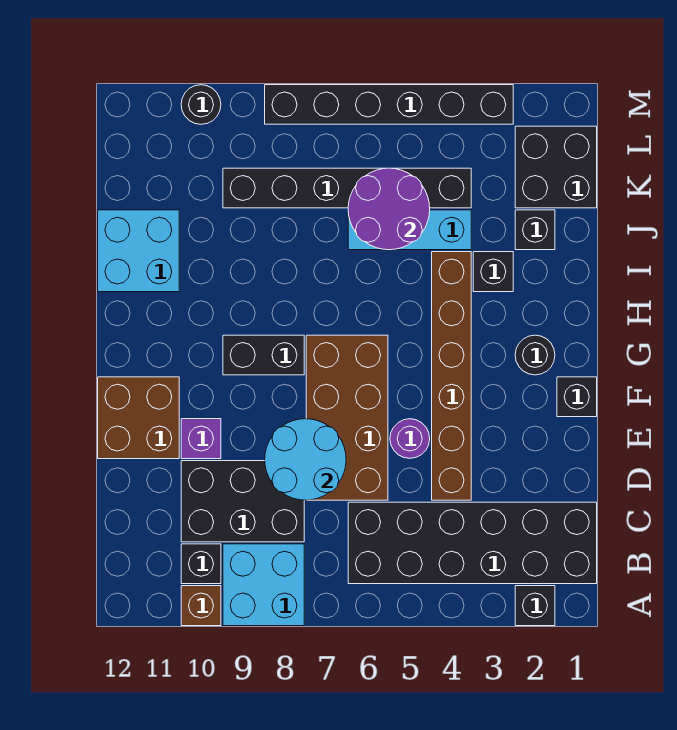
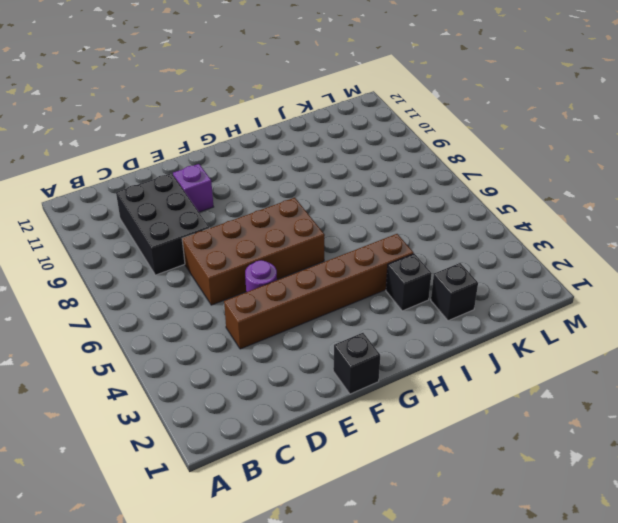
none -> black 1x1 brick [515,586,555,626]
none -> cyan 2x2 brick [223,544,304,626]
none -> brown 1x1 brick [181,586,221,626]

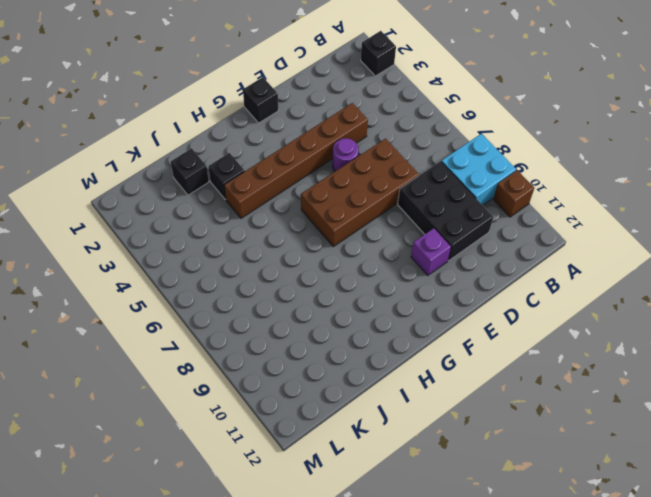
none -> black 2x6 brick [348,502,597,584]
none -> black 1x1 brick [181,544,221,584]
none -> brown 2x2 brick [98,377,179,459]

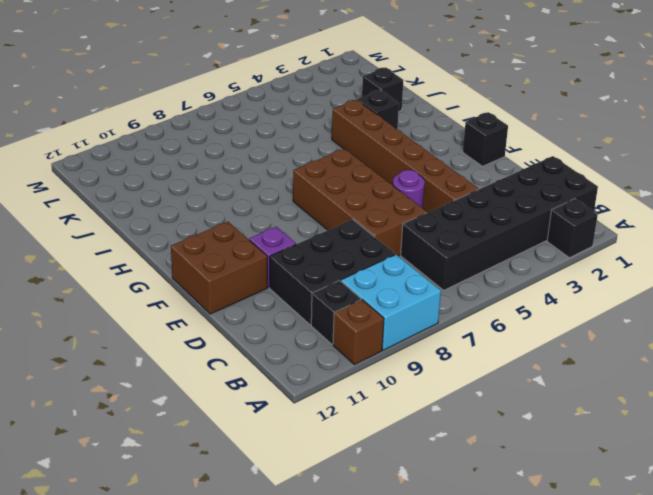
none -> black 1x1 round brick [515,335,555,375]
none -> black 1x2 brick [223,335,304,375]
none -> cyan 2x2 brick [98,210,179,292]

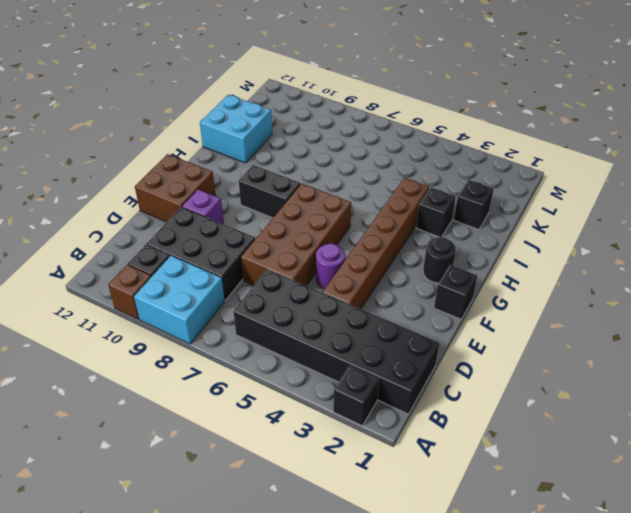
none -> cyan 1x3 brick [348,210,471,250]
none -> black 2x2 brick [515,126,597,208]
none -> black 1x6 brick [223,168,471,208]

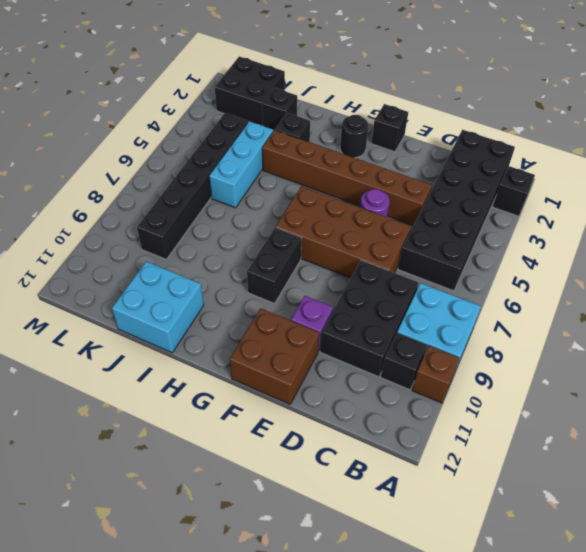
none -> black 1x6 brick [265,85,513,124]
none -> black 1x1 round brick [181,85,221,124]
none -> cyan 2x2 round brick [265,419,346,500]

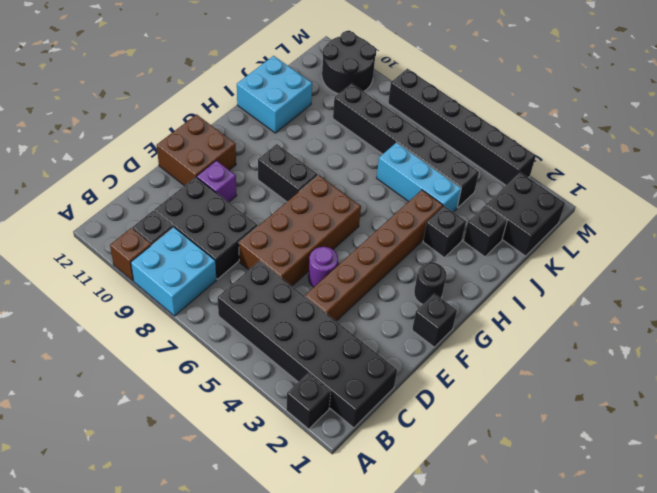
black 2x2 round brick [322,31,376,94] -> black 1x1 round brick [181,85,221,124]
none -> cyan 2x2 round brick [265,419,346,500]
none -> purple 2x2 round brick [348,168,430,250]

